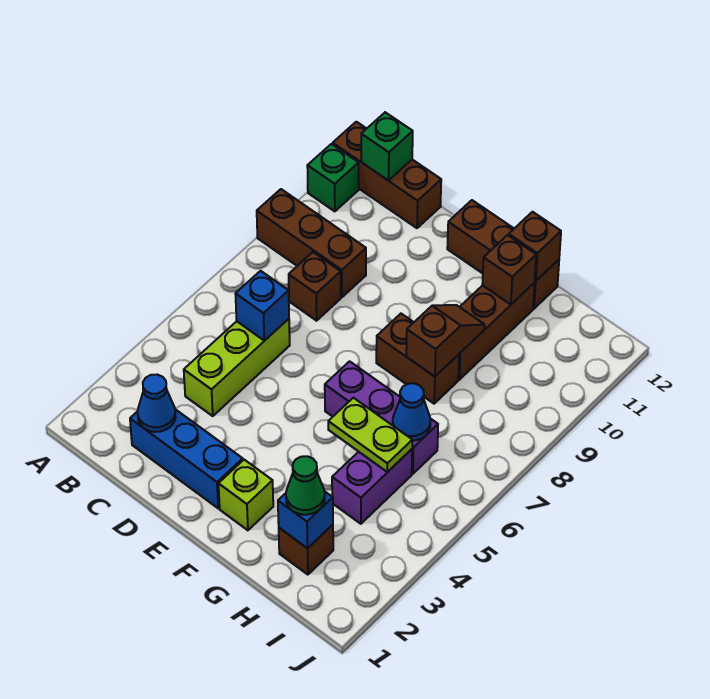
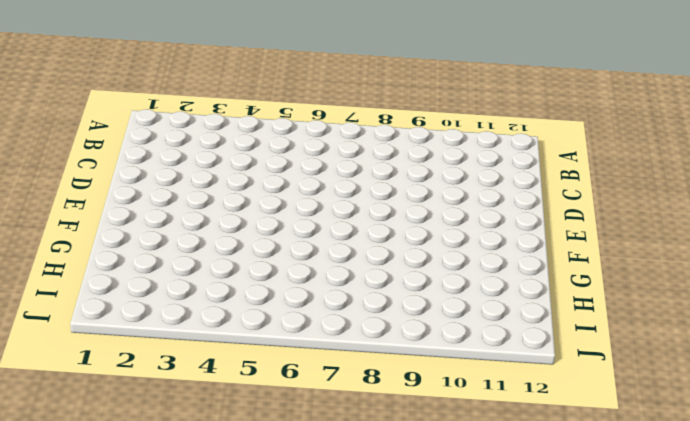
none -> brown 1x3 brick [257,189,366,297]
none -> green 1x1 brick [307,144,359,211]
none -> brown 1x3 brick [333,122,441,228]

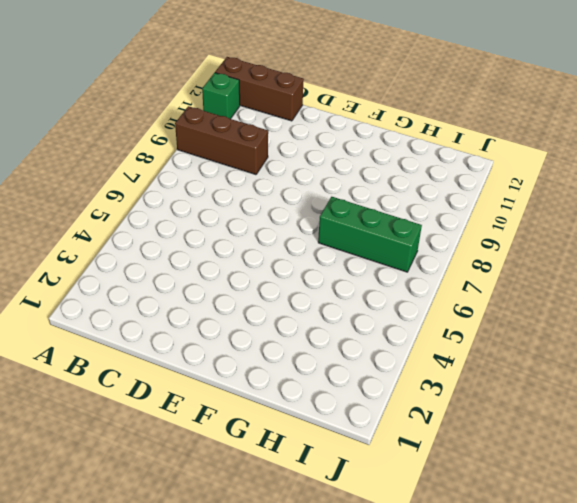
green 1x3 brick [318,197,422,272] -> none
none -> blue 1x3 brick [130,409,243,508]
none -> lime 1x3 brick [184,319,290,416]
none -> brown 1x1 brick [289,252,341,321]

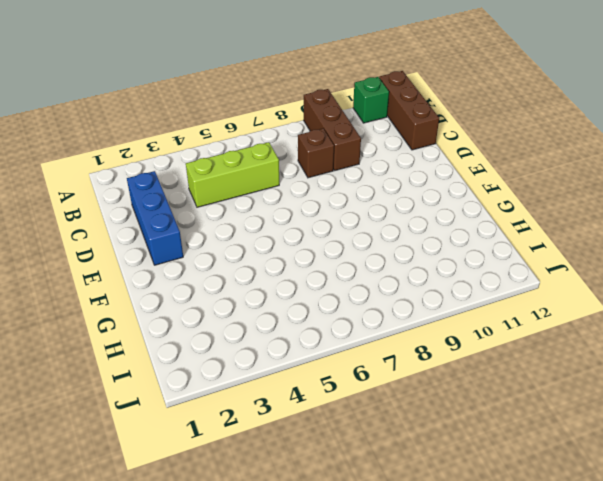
none -> brown 1x3 brick [447,200,559,309]
none -> lime 1x1 brick [219,460,273,530]
none -> purple 1x3 brick [325,361,438,474]

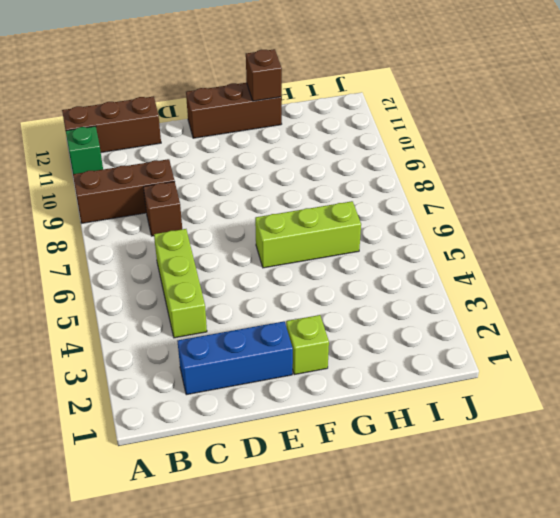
lime 1x3 brick [255,201,361,268] -> purple 1x3 brick [325,361,438,474]
none -> brown 1x2 brick [376,314,459,404]
none -> brown 1x3 brick [458,283,535,380]
none -> brown 1x1 brick [279,525,333,575]

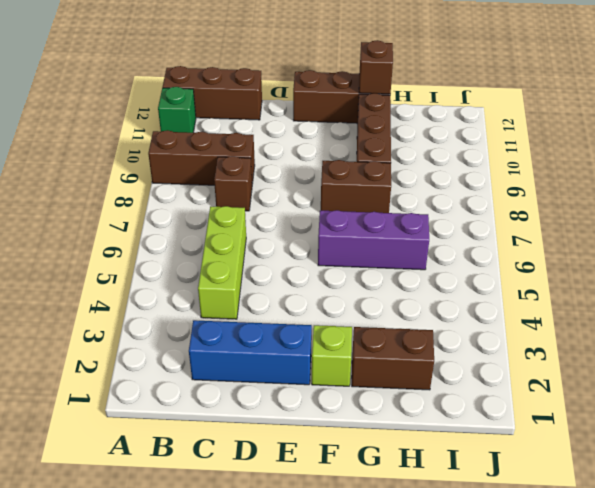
brown 1x2 brick [352,327,434,390] -> brown 1x1 brick [279,525,333,575]
none -> purple 1x2 brick [332,449,412,524]
none -> green 1x1 brick [361,112,413,180]
none -> blue 1x1 cone [138,375,176,432]

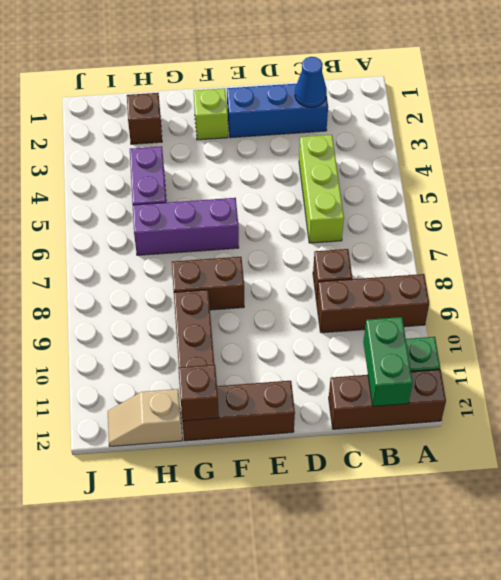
green 1x2 brick [363,317,413,406] -> green 1x1 brick [361,112,413,180]
tan 1x2 slope [108,389,182,446] -> none
none -> blue 1x1 brick [236,271,289,341]
none -> lime 1x2 plate [328,398,412,472]
none -> brown 1x2 slope [406,305,485,376]

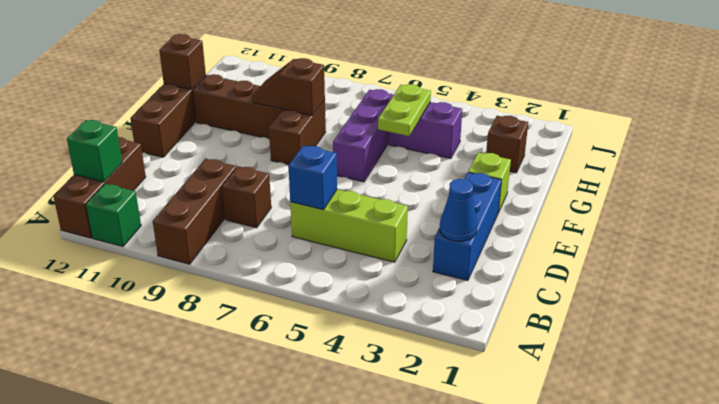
none -> brown 1x1 brick [482,235,536,305]
none -> blue 1x1 brick [278,491,333,548]
none -> blue 1x1 cone [393,383,430,441]

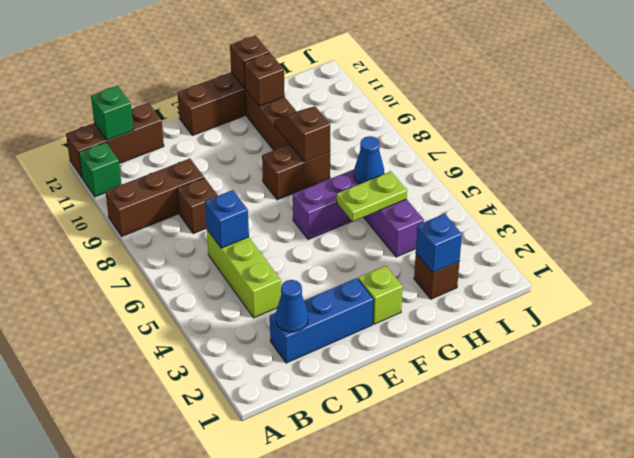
none -> green 1x1 cone [286,456,325,515]

